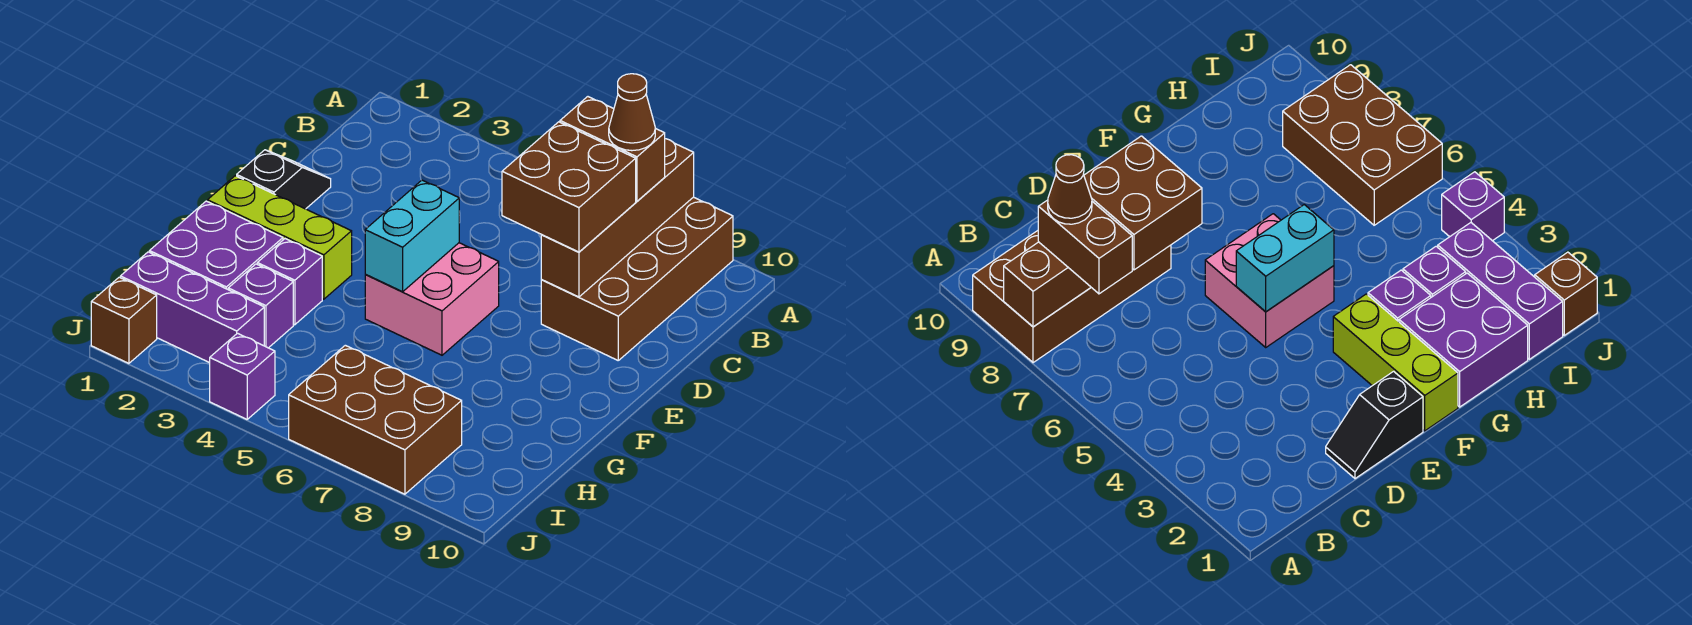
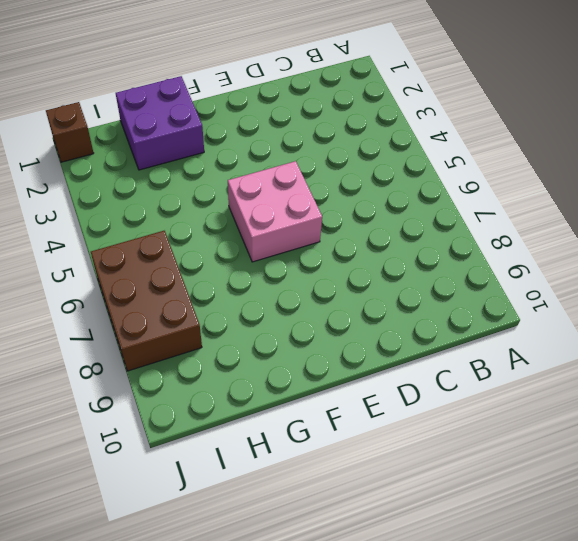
none -> brown 2x4 brick [541,197,733,360]
none -> black 1x2 slope [237,150,331,209]
none -> lime 1x3 brick [208,176,352,299]

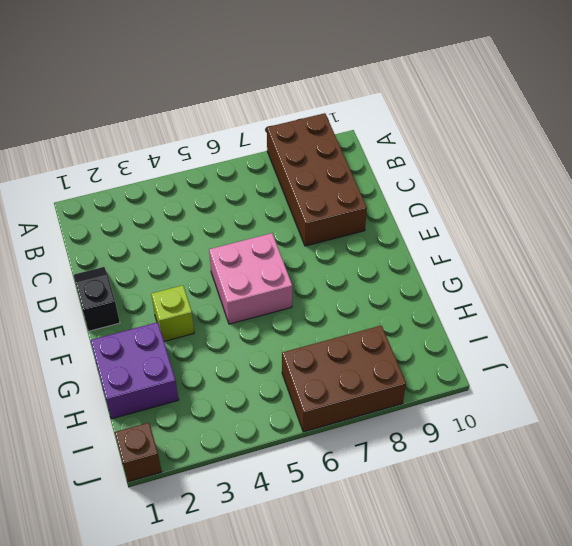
lime 1x1 brick [151,285,194,341] -> lime 1x3 brick [208,176,352,299]
none -> purple 1x1 brick [257,239,322,325]
none -> purple 1x1 brick [228,264,293,348]
none -> purple 1x3 brick [120,252,264,363]

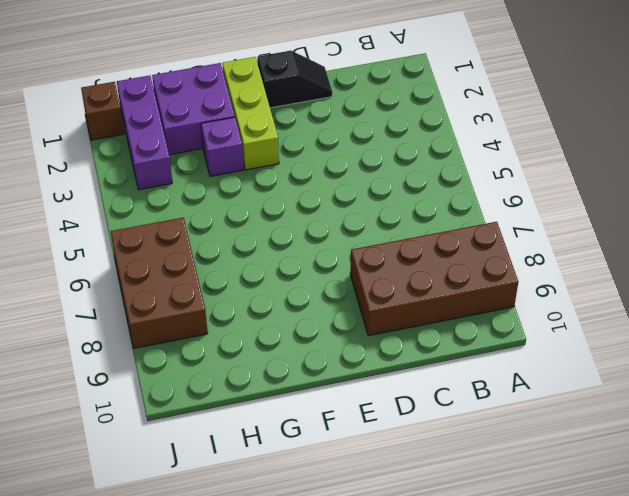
none -> pink 2x2 brick [365,243,499,355]
none -> purple 1x1 brick [228,264,293,348]
none -> purple 1x1 brick [210,333,275,419]

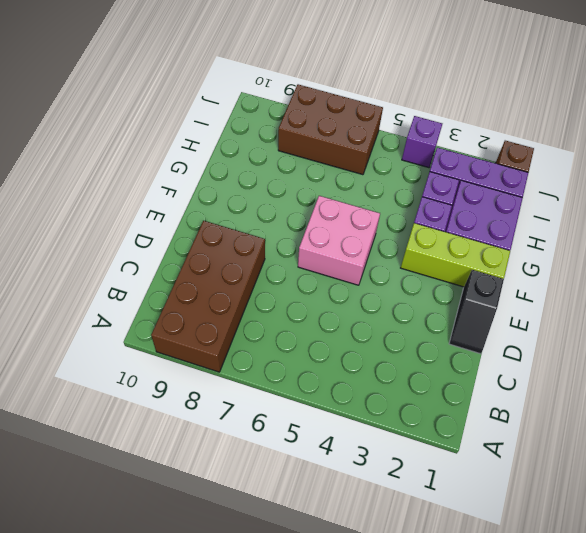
none -> brown 1x4 brick [541,139,694,297]
none -> cyan 1x2 brick [365,180,459,292]
none -> brown 1x2 brick [560,97,665,201]

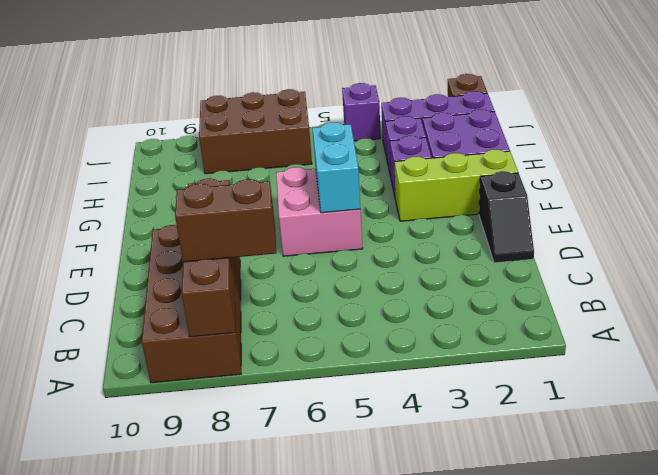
none -> brown 2x2 brick [502,122,636,252]
none -> brown 1x1 cone [609,74,655,151]

